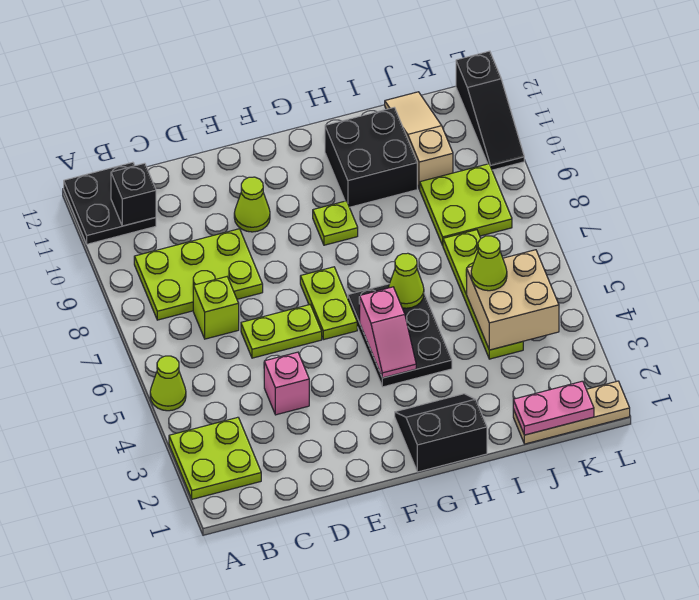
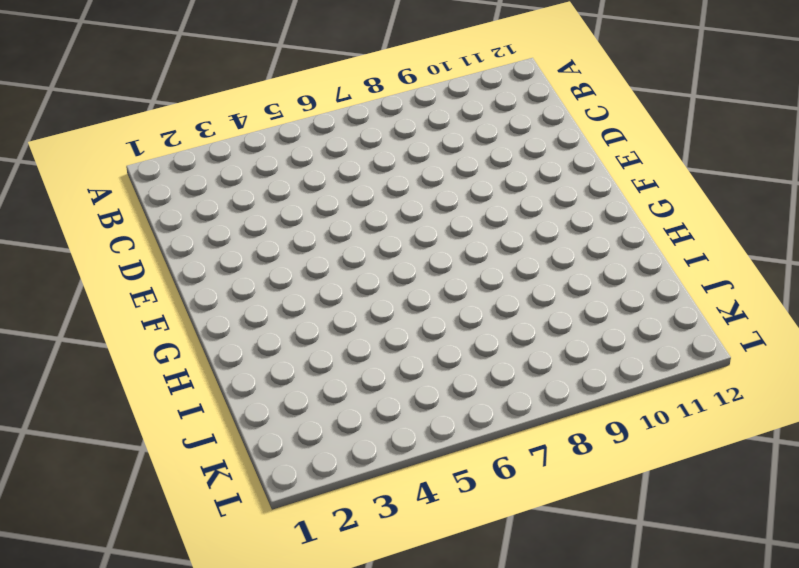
none -> lime 2x2 plate [169,417,261,499]
none -> lime 1x1 cone [150,356,186,411]
none -> black 2x2 plate [64,162,156,244]

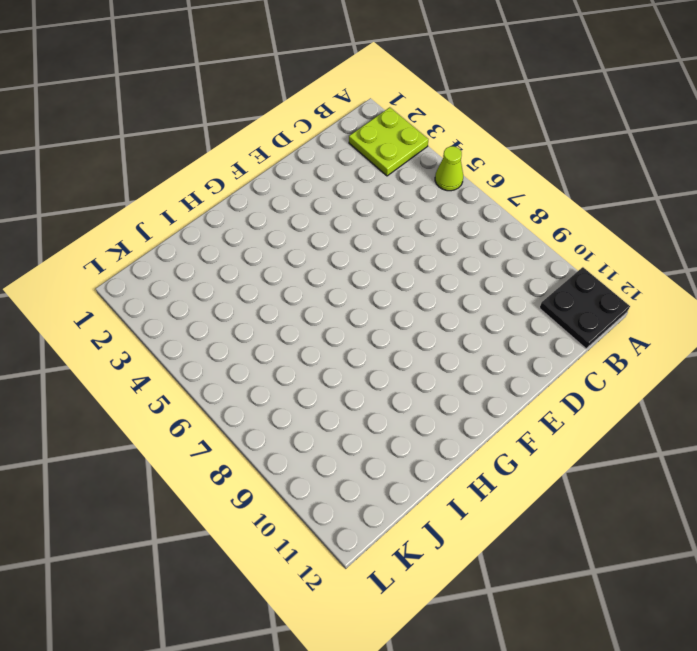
none -> lime 2x3 plate [134,229,263,320]
none -> lime 1x1 brick [193,277,239,339]
none -> pink 1x1 brick [264,352,309,415]

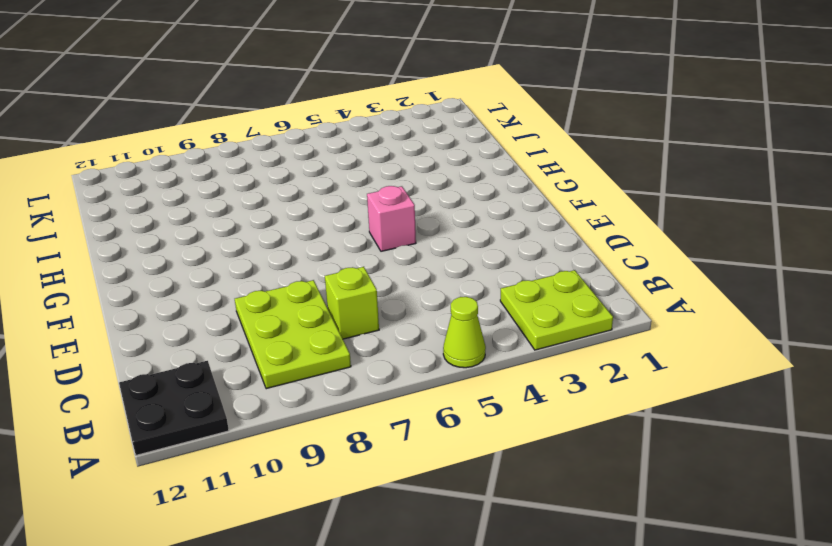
pink 1x1 brick [367,186,416,251] -> pink 1x1 brick moved to [264,352,309,415]
none -> lime 1x2 plate [241,305,322,358]
none -> lime 1x1 cone [234,177,270,232]
none -> lime 1x2 plate [300,267,357,340]

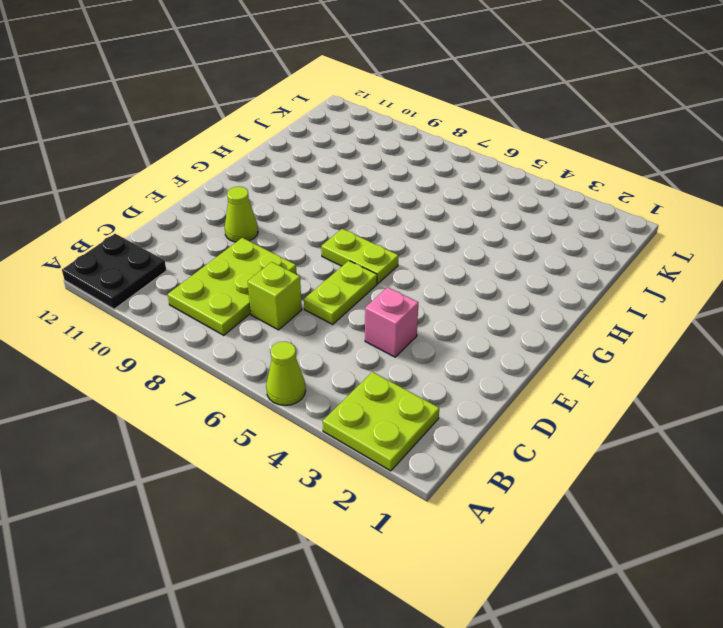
none -> black 2x2 slope [395,394,487,472]
none -> black 2x3 plate [348,284,452,387]
none -> lime 1x1 plate [313,201,358,245]

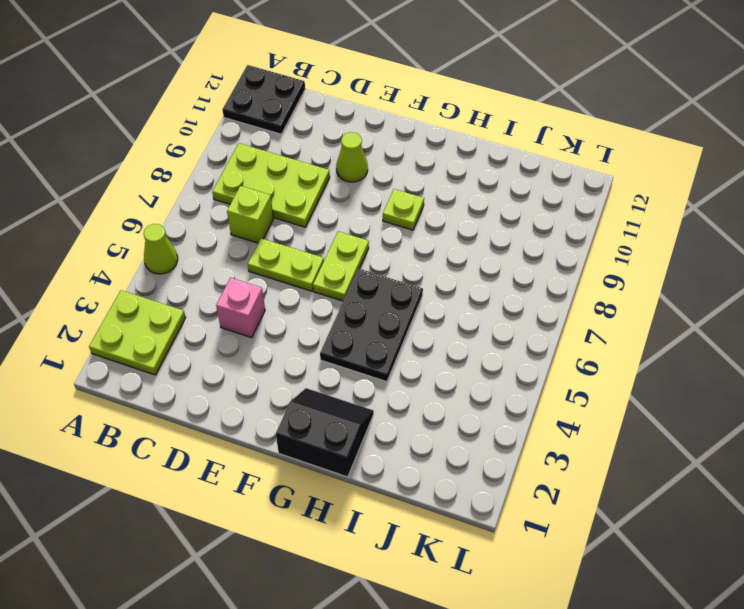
none -> black 2x2 brick [325,107,417,207]
none -> tan 1x3 plate [513,381,630,444]
none -> lime 1x4 plate [443,230,523,359]

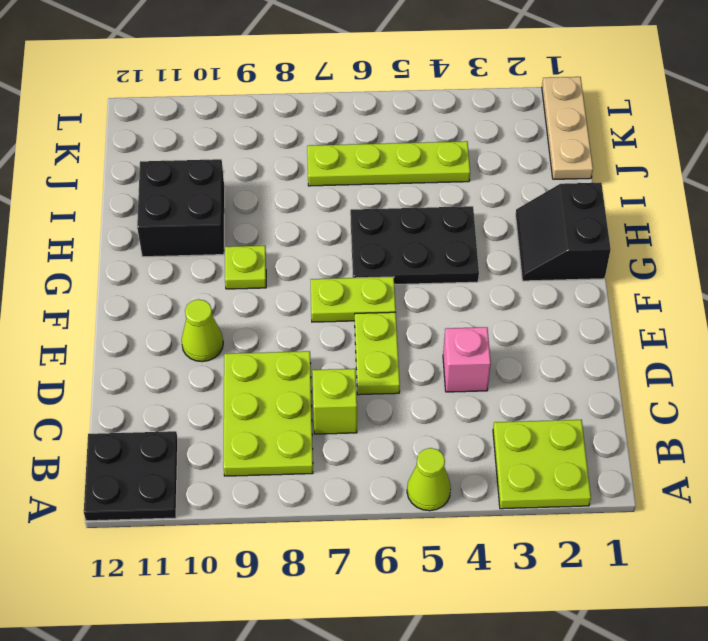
none -> lime 2x2 plate [420,164,512,245]
none -> tan 1x3 slope [385,92,453,189]
none -> black 1x3 slope [456,51,524,170]

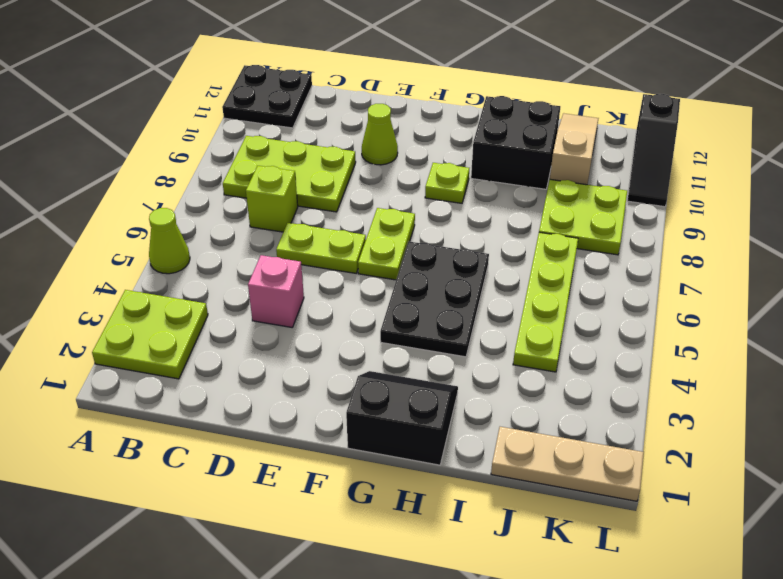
none -> black 1x1 brick [111,163,156,226]
none -> pink 1x2 slope [360,287,416,378]
none -> lime 1x1 cone [389,253,424,308]

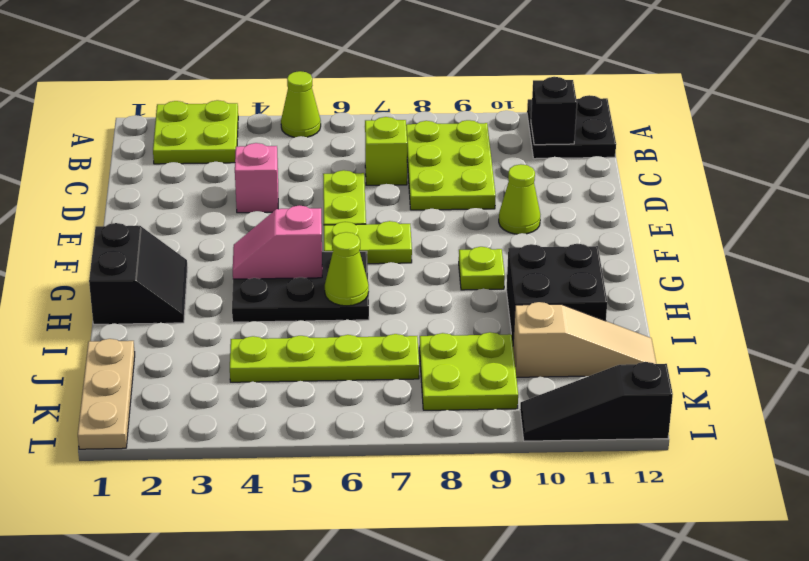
none -> pink 1x2 plate [513,381,594,435]
none -> tan 2x2 brick [466,250,559,350]
none -> lime 1x1 cone [471,236,507,291]

